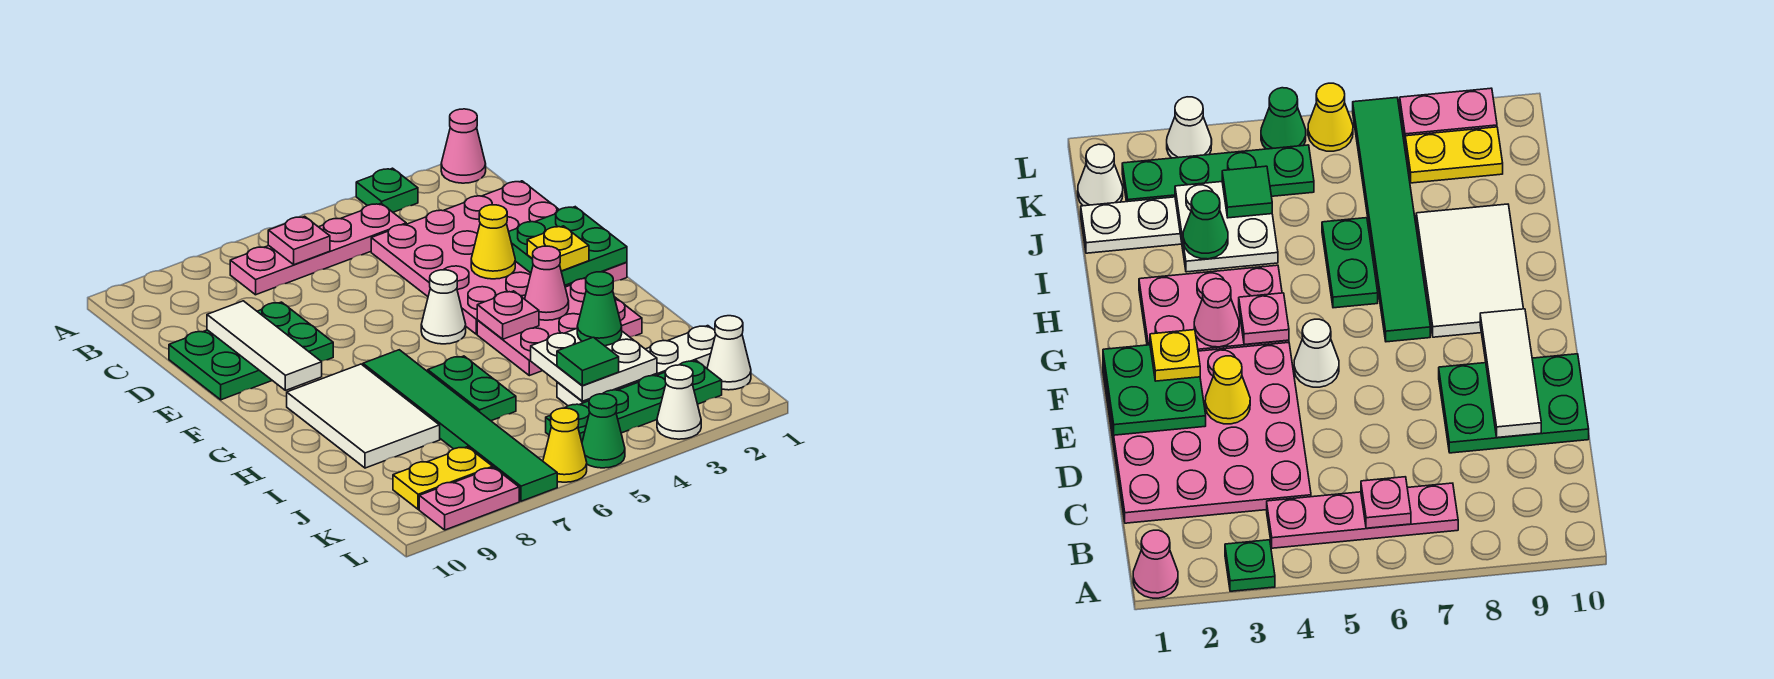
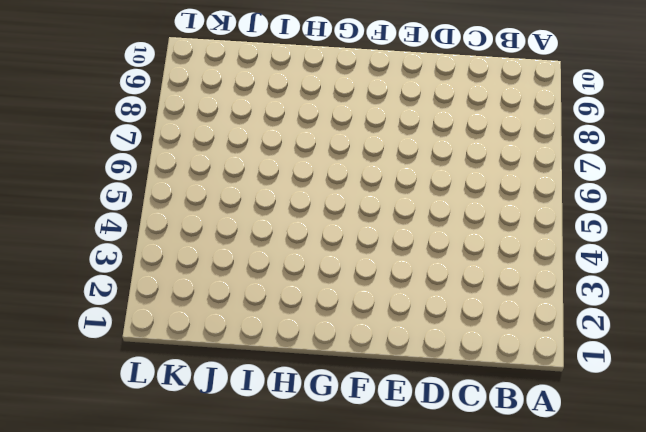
none -> pink 1x1 cone [441,109,486,183]
none -> green 1x1 plate [356,168,418,212]
none -> pink 1x4 plate [230,203,406,295]

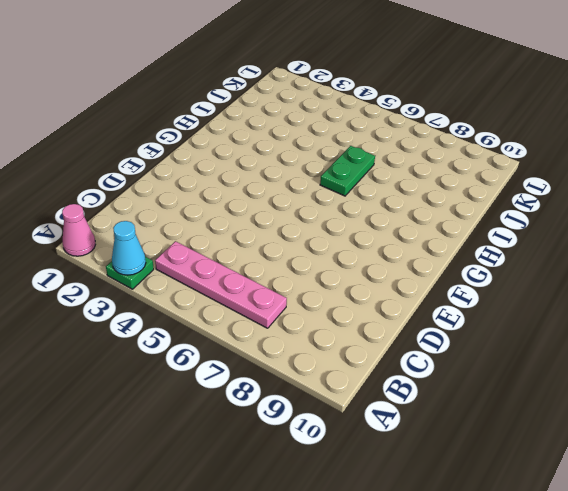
cyan 1x1 cone [112,221,146,275] -> none
none -> pink 4x4 plate [371,181,627,334]
none -> green 2x3 plate [169,302,333,400]
none -> white 1x1 cone [421,270,466,344]

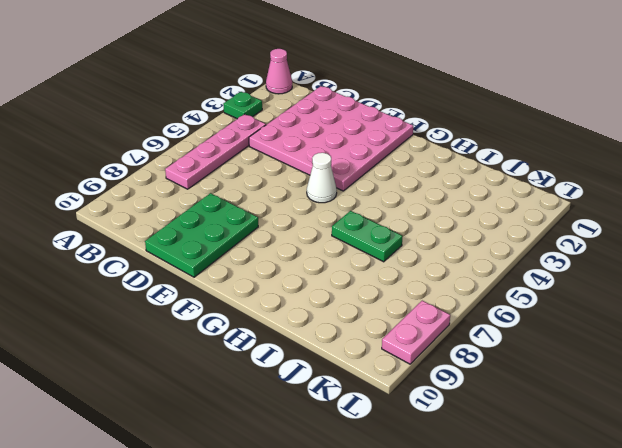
none -> pink 2x3 plate [477,279,642,376]
none -> green 1x6 tile [363,350,557,501]
none -> white 2x3 tile [287,364,440,468]

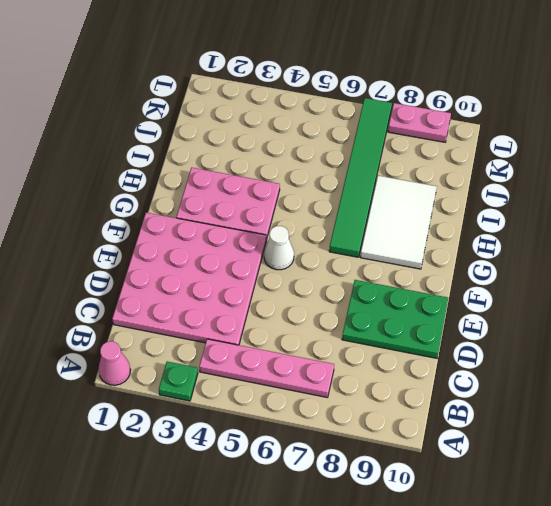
none -> green 1x2 plate [428,356,516,421]
none -> white 1x4 plate [557,326,716,406]
none -> white 1x1 cone [707,316,751,390]

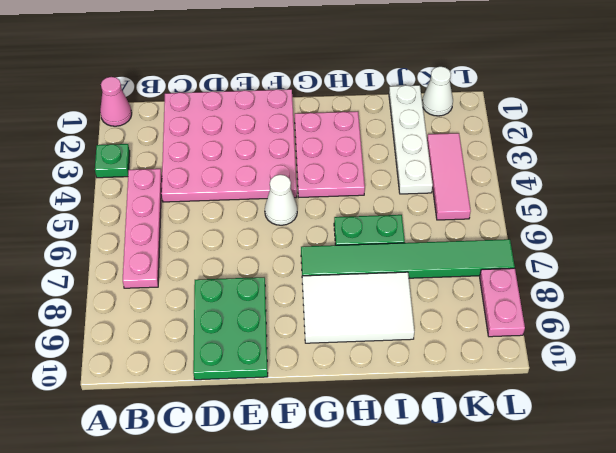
pink 1x3 tile [427,133,471,220] -> green 1x4 plate [546,361,722,441]
none -> yellow 1x2 plate [393,447,493,509]
none -> white 1x1 cone [657,365,701,439]
none -> green 1x1 cone [582,394,625,468]

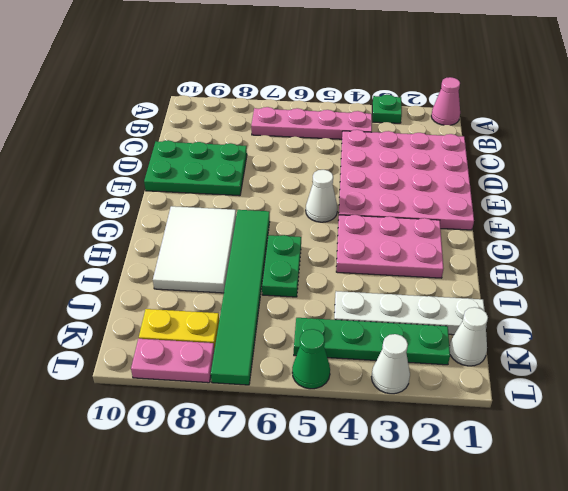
none -> yellow 1x1 cone [543,408,587,482]
none -> pink 1x1 plate [268,216,330,265]
none -> white 1x3 tile [207,301,322,390]

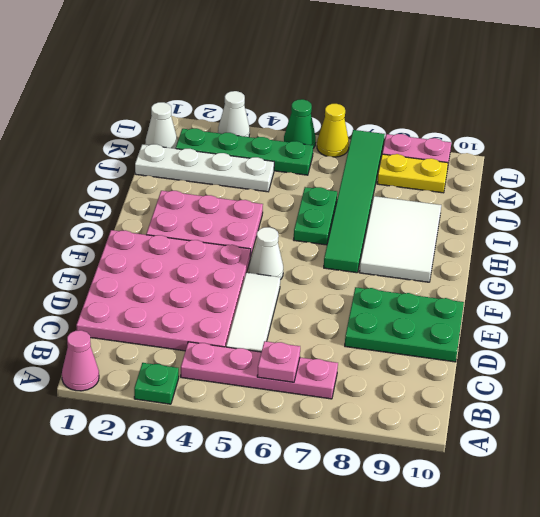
white 1x3 tile [226,273,280,352] -> white 1x3 tile moved to [207,301,322,390]
none -> green 2x2 plate [509,207,627,285]
none -> yellow 1x1 cone [471,205,515,279]
none -> pink 1x1 cone [525,246,569,320]

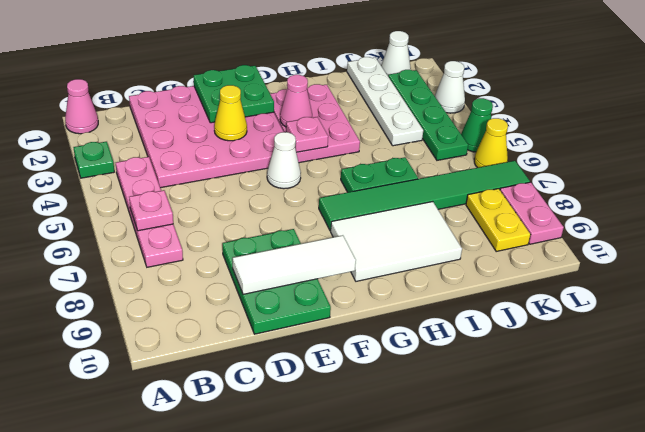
none -> white 2x2 plate [531,329,657,401]
none -> yellow 1x1 plate [527,226,589,271]
none -> green 1x1 cone [577,272,622,346]

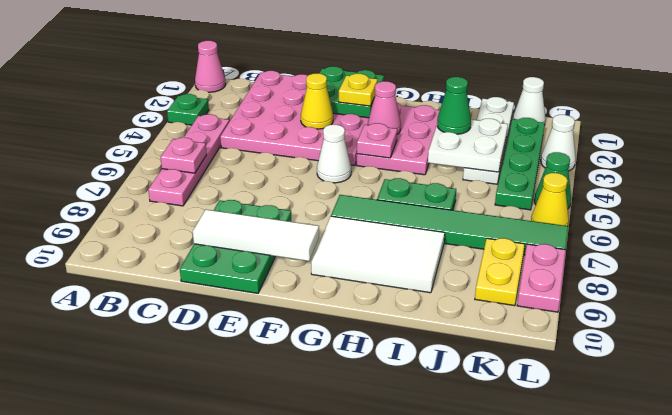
none -> green 1x1 tile [557,337,619,386]

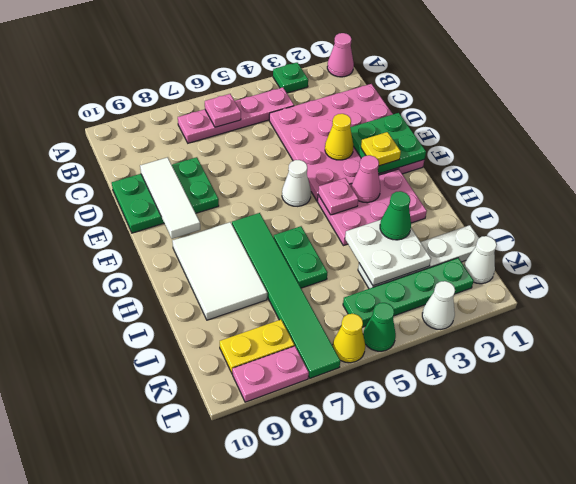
none -> green 1x1 tile [557,337,619,386]

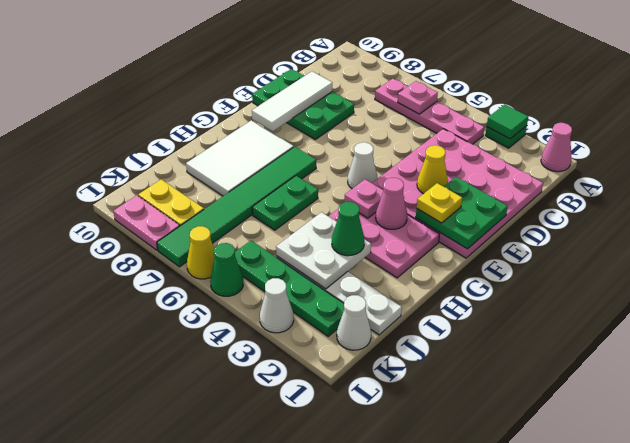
green 1x1 tile [487,104,528,139] -> green 1x1 tile moved to [557,337,619,386]

